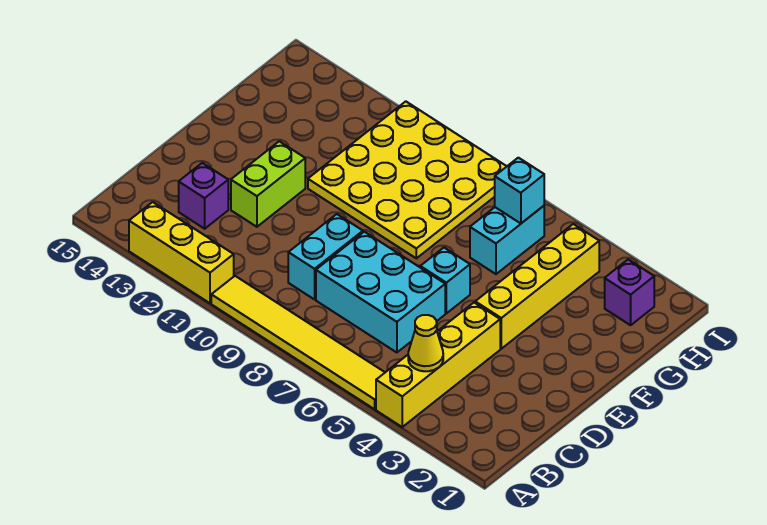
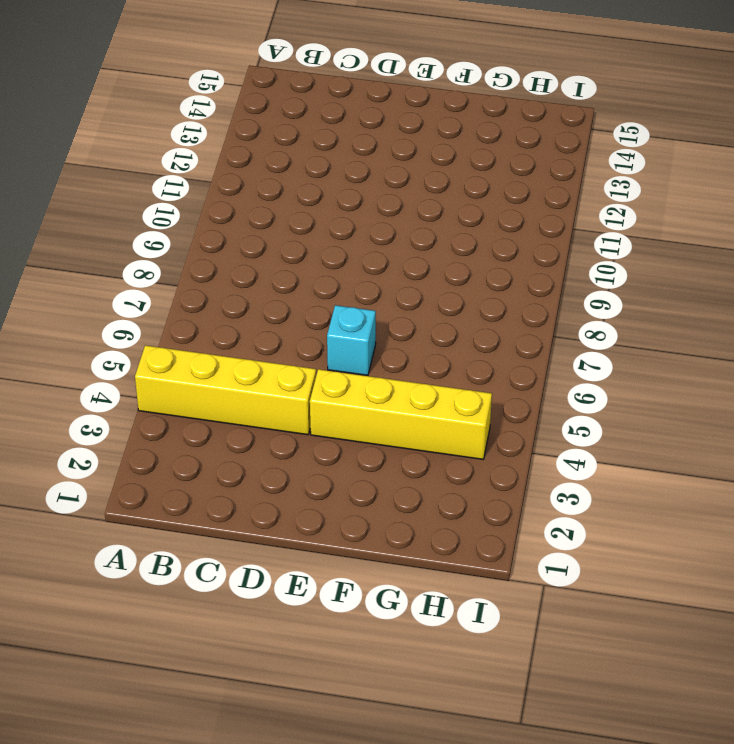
none -> yellow 1x6 tile [211,276,385,409]
none -> yellow 1x3 brick [129,202,234,303]
none -> cyan 2x3 brick [316,232,445,352]

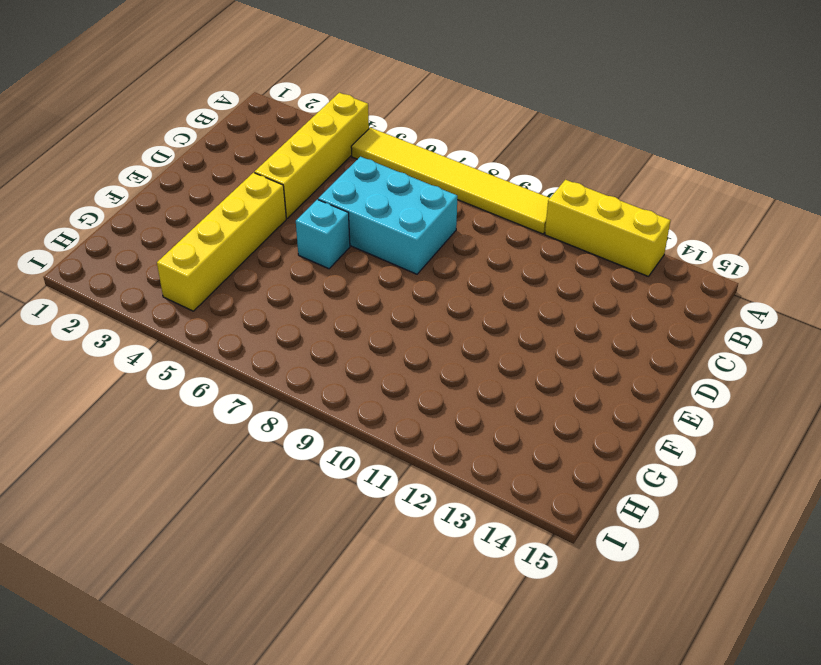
none -> cyan 1x2 brick [288,214,363,299]
none -> purple 1x1 brick [179,163,228,229]
none -> lime 1x2 brick [231,141,305,227]

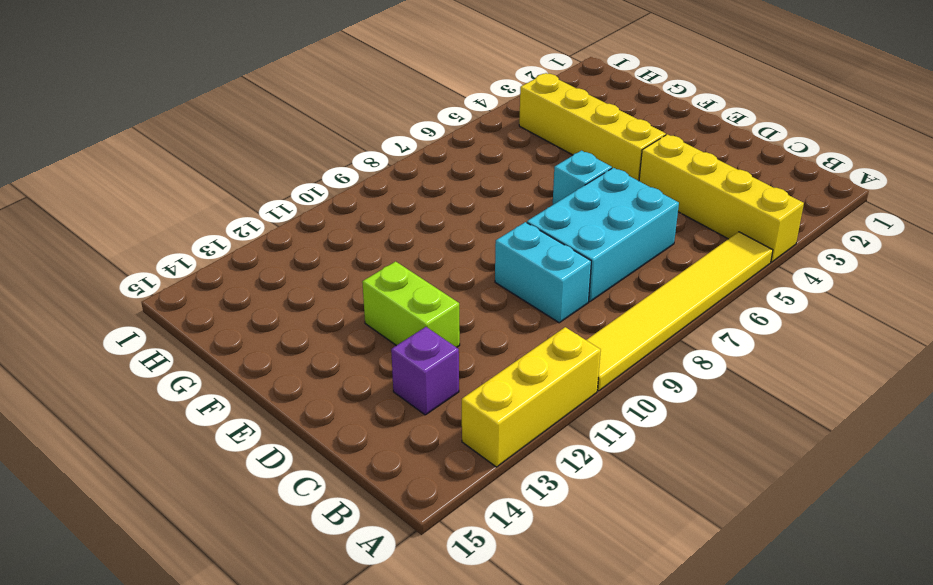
none -> yellow 4x4 plate [308,101,507,258]
none -> cyan 1x2 brick [470,206,544,274]
none -> purple 1x1 brick [605,260,654,325]

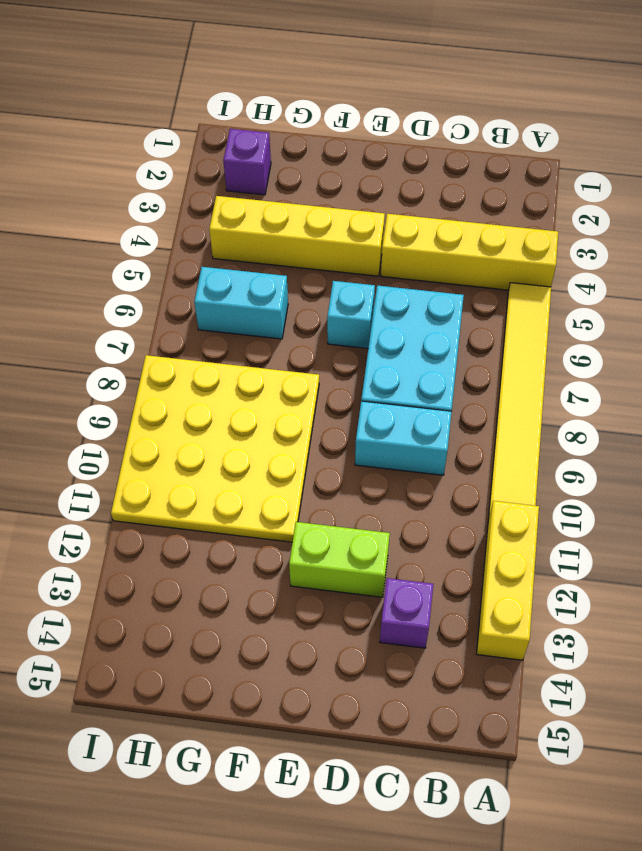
none -> yellow 1x1 cone [408,315,443,371]
none -> cyan 1x1 brick [495,158,544,223]

